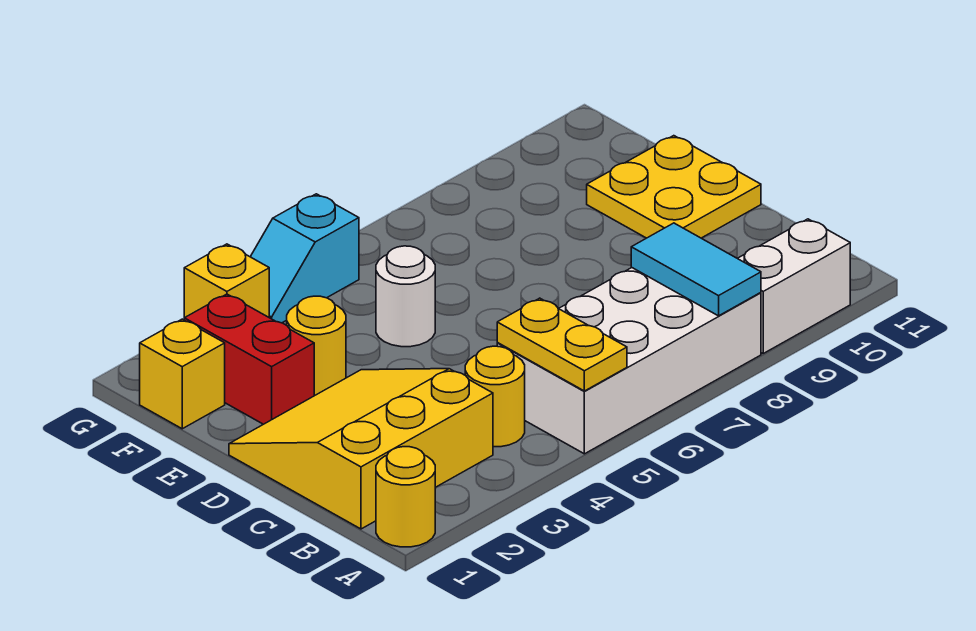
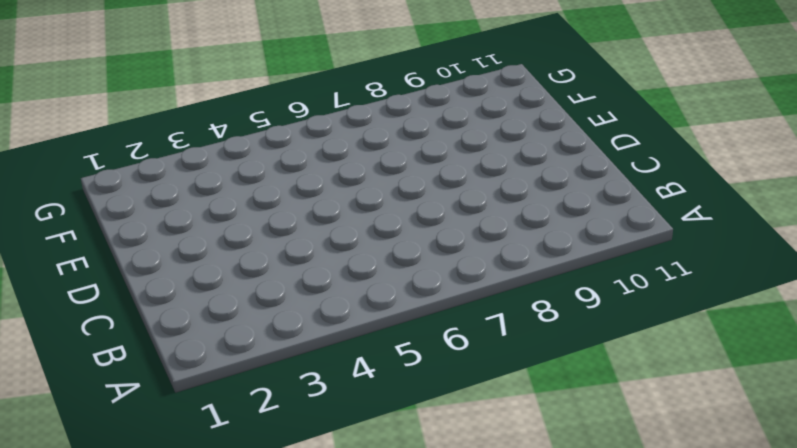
none -> yellow 1x1 round brick [376,447,435,547]
none -> white 2x4 brick [497,267,761,454]
none -> white 1x2 brick [738,219,850,353]

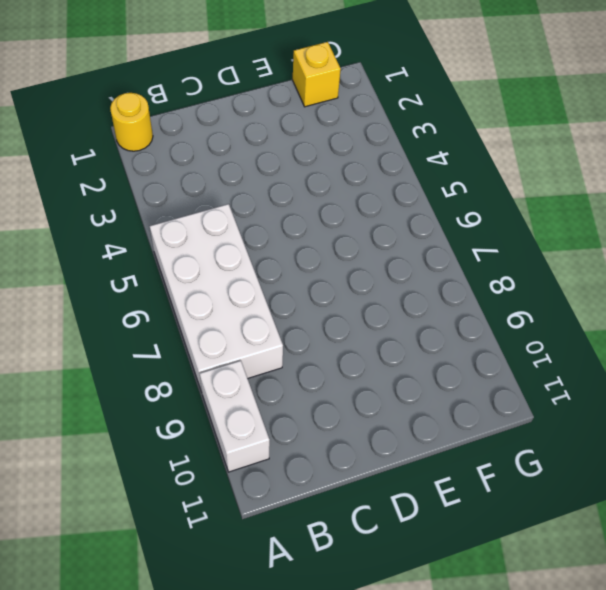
none -> yellow 3x3 slope [229,369,493,529]
none -> yellow 1x1 round brick [465,346,525,447]
none -> yellow 2x2 plate [587,136,761,238]

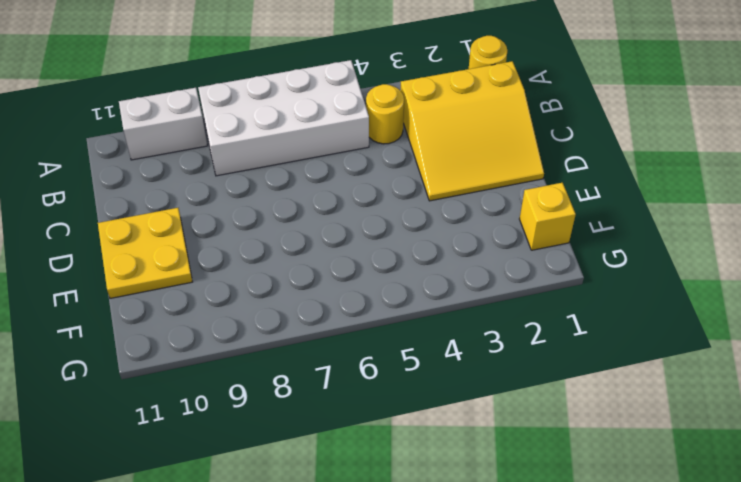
none -> red 1x2 brick [184,294,314,424]
none -> yellow 1x1 round brick [287,296,346,396]
none -> white 1x1 round brick [376,246,435,347]

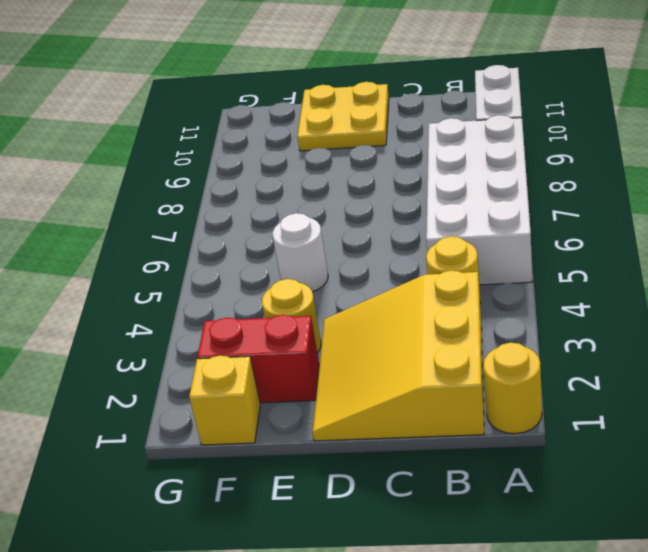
none -> yellow 1x1 brick [184,244,269,318]
none -> cyan 1x2 slope [250,194,359,323]
none -> yellow 1x2 plate [497,298,627,391]

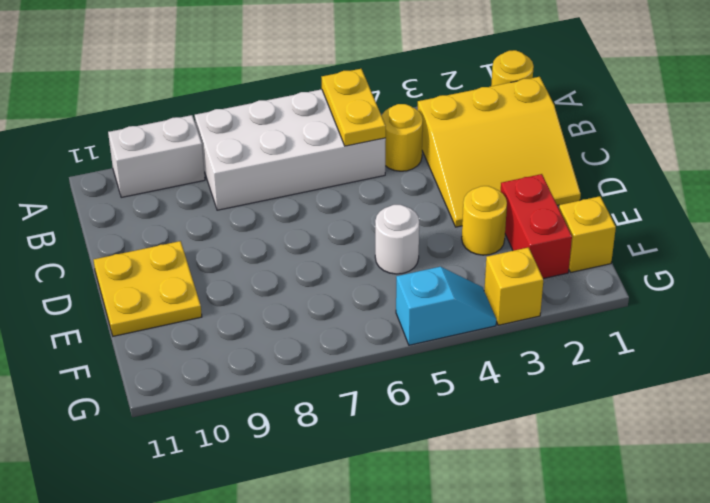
none -> cyan 1x2 tile [631,223,761,316]

